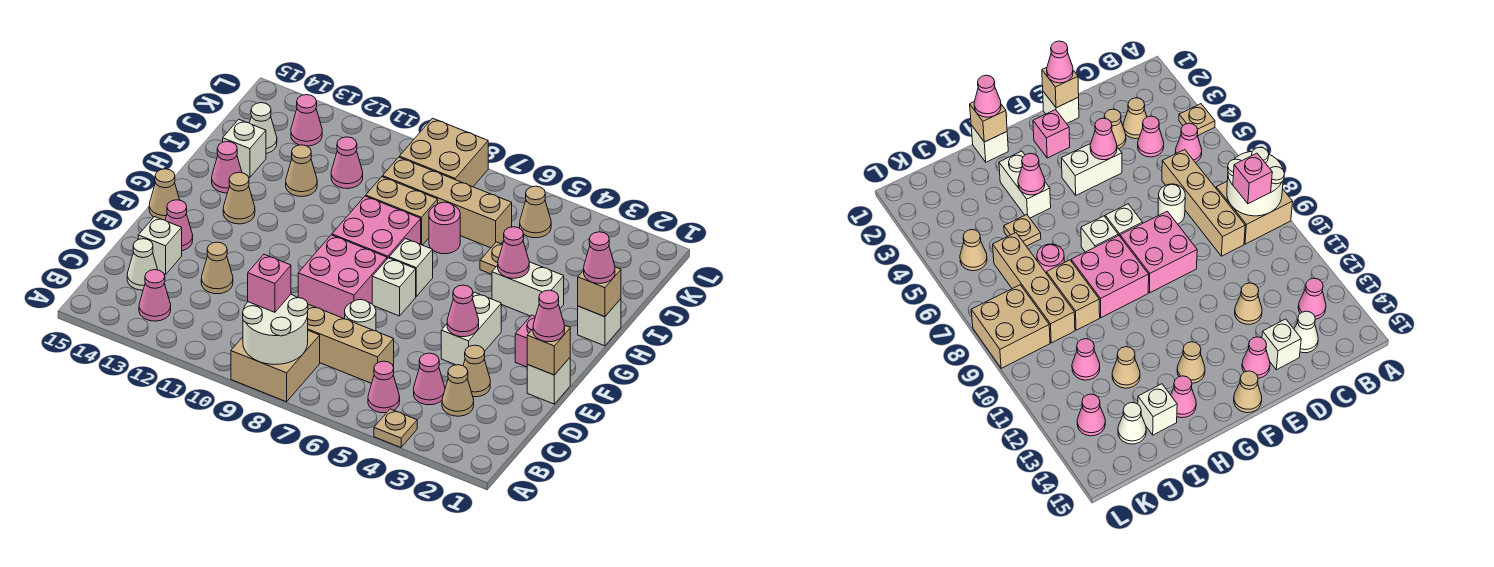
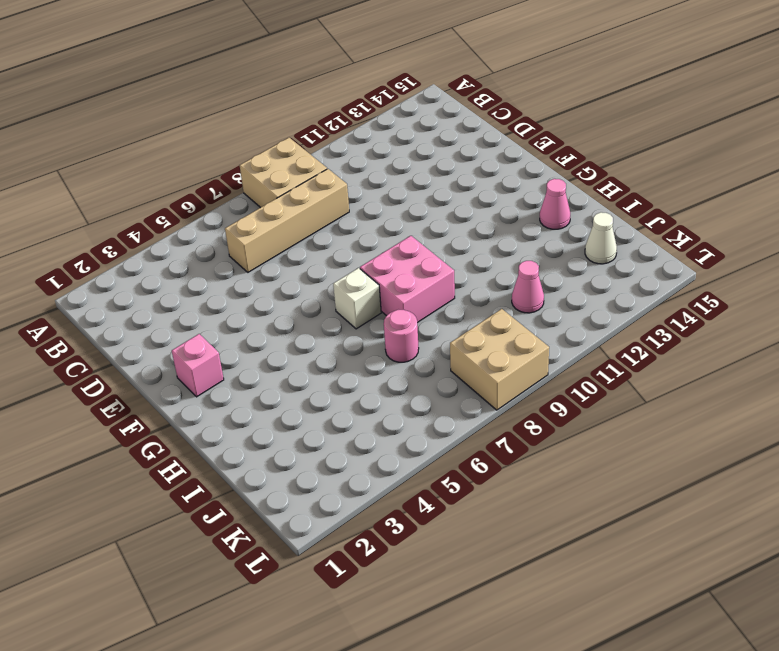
none -> tan 1x1 plate [374,409,417,447]
none -> pink 1x1 cone [368,361,400,413]
none -> pink 1x1 cone [139,270,171,321]
none -> tan 1x1 cone [442,365,474,416]

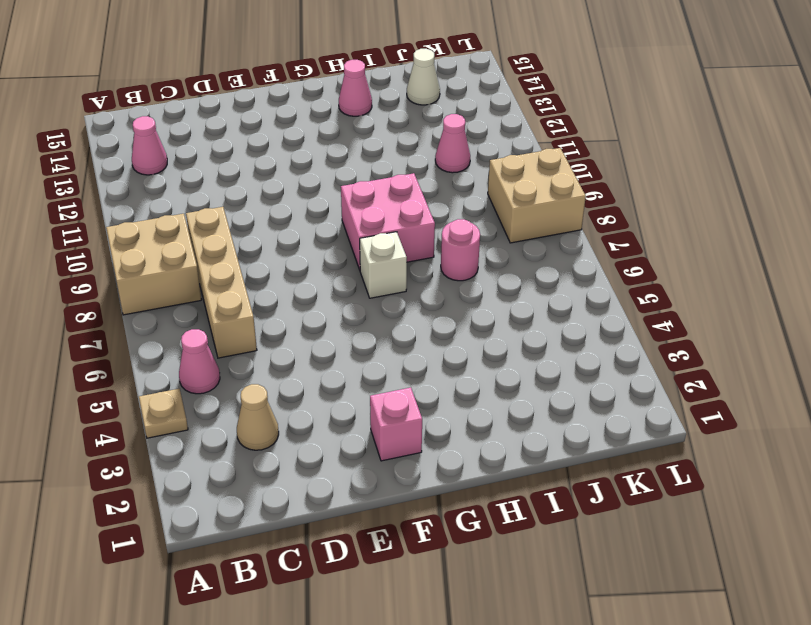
none -> pink 1x1 cone [414,353,445,405]
none -> white 1x1 cone [127,239,158,290]
none -> tan 1x1 cone [463,345,490,397]
none -> white 1x1 round brick [345,299,376,331]

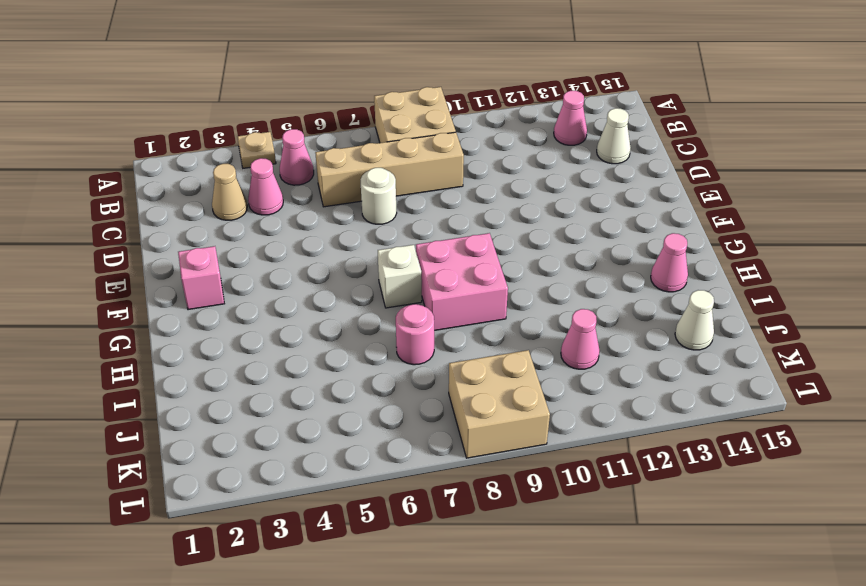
none -> tan 1x1 cone [463,345,490,397]
none -> tan 1x1 cone [201,242,233,294]
none -> white 1x1 brick [138,217,182,275]
none -> white 1x1 brick [527,358,570,404]

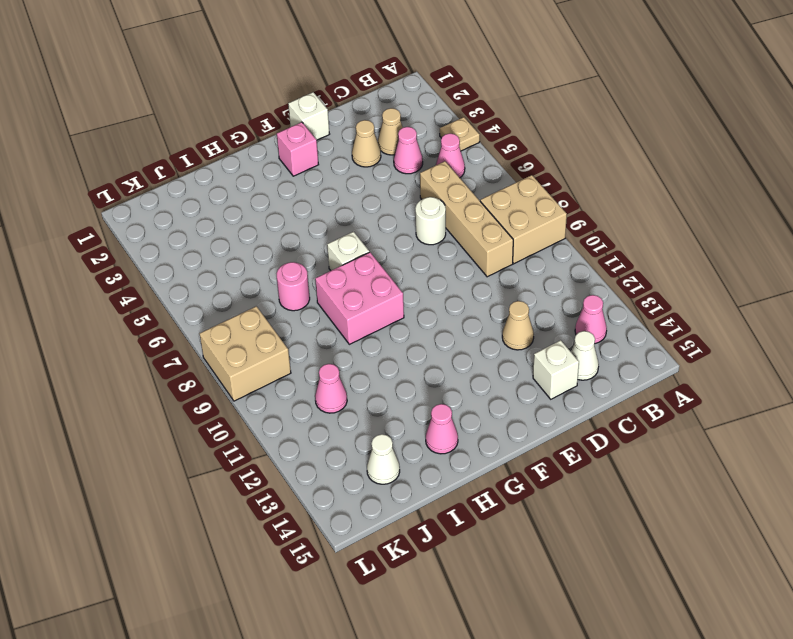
none -> white 1x2 brick [441,292,501,366]
none -> pink 2x2 brick [298,235,387,319]
none -> pink 1x1 cone [165,200,193,251]
none -> white 1x1 brick [372,258,416,316]

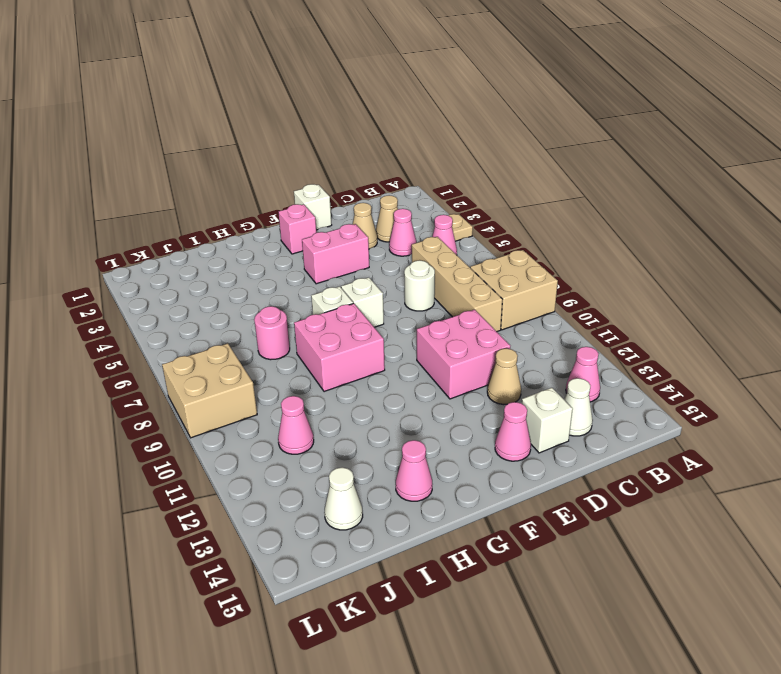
pink 2x2 brick [417,310,510,399] -> pink 2x2 brick moved to [298,235,387,319]
pink 1x2 brick [302,224,369,284] -> white 1x2 brick [441,292,501,366]
none -> tan 1x1 cone [149,169,180,220]
none -> tan 1x1 cone [223,172,255,224]
none -> white 1x1 brick [578,299,621,346]
none -> white 1x2 brick [492,262,564,317]

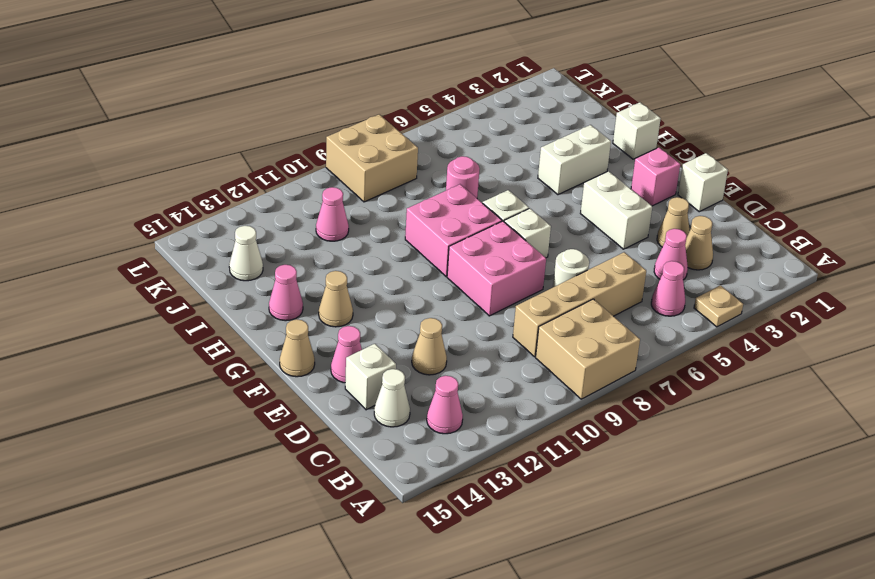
none -> tan 1x1 plate [480,242,502,274]
none -> tan 1x2 brick [366,177,438,245]
none -> tan 1x1 cone [286,145,317,197]
none -> white 1x1 brick [223,120,266,177]

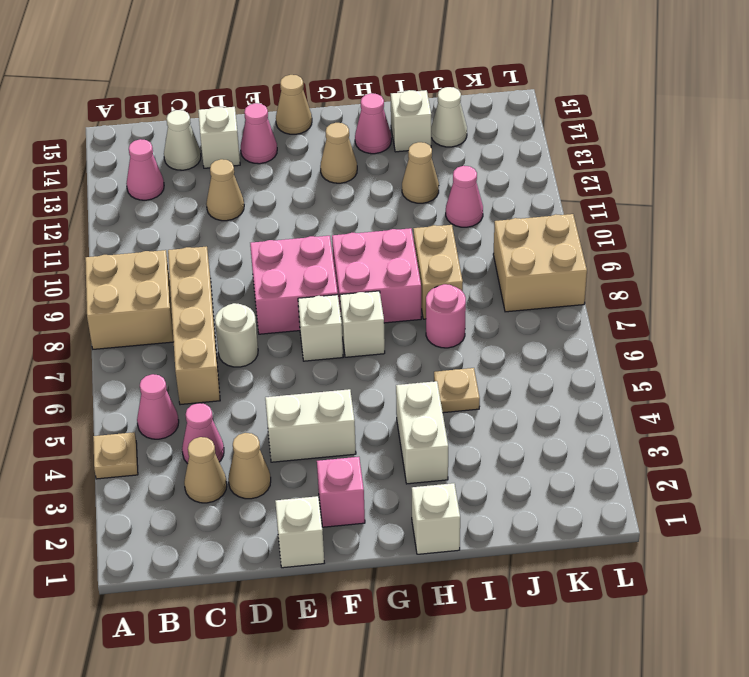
none -> tan 1x4 brick [383,157,512,248]
none -> tan 1x1 cone [520,186,551,238]
none -> pink 1x1 cone [291,95,322,146]
none -> white 2x2 round brick [243,295,308,365]

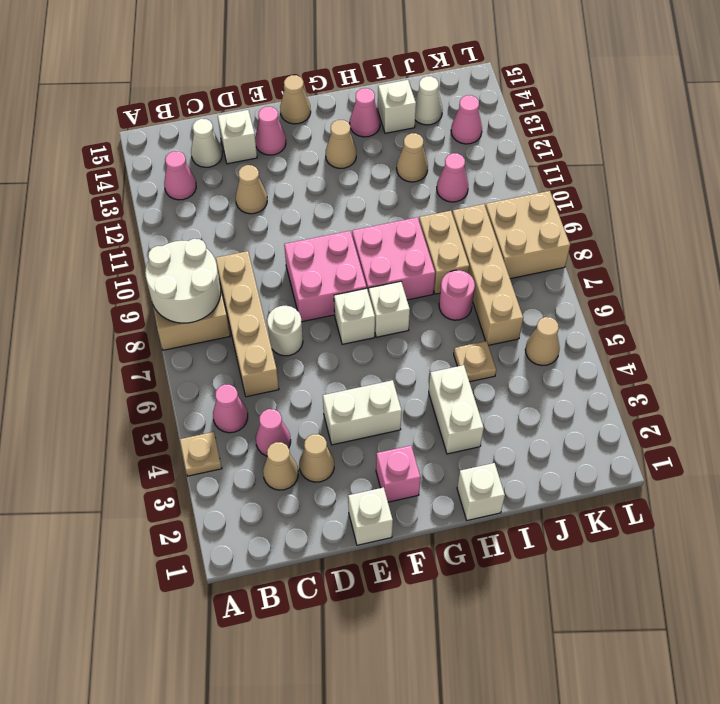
none -> tan 1x1 brick [527,326,570,375]
none -> pink 1x1 cone [447,285,479,337]
none -> tan 1x1 brick [578,267,621,317]
none -> pink 1x1 cone [498,227,529,278]

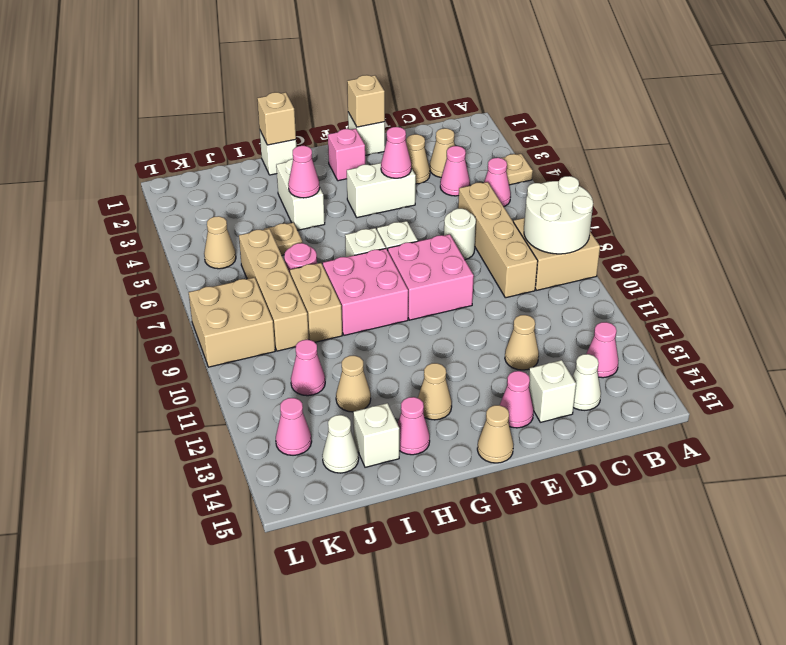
none -> pink 1x1 brick [248,254,291,312]
none -> pink 1x1 cone [533,290,565,342]
none -> pink 1x1 cone [584,232,615,283]

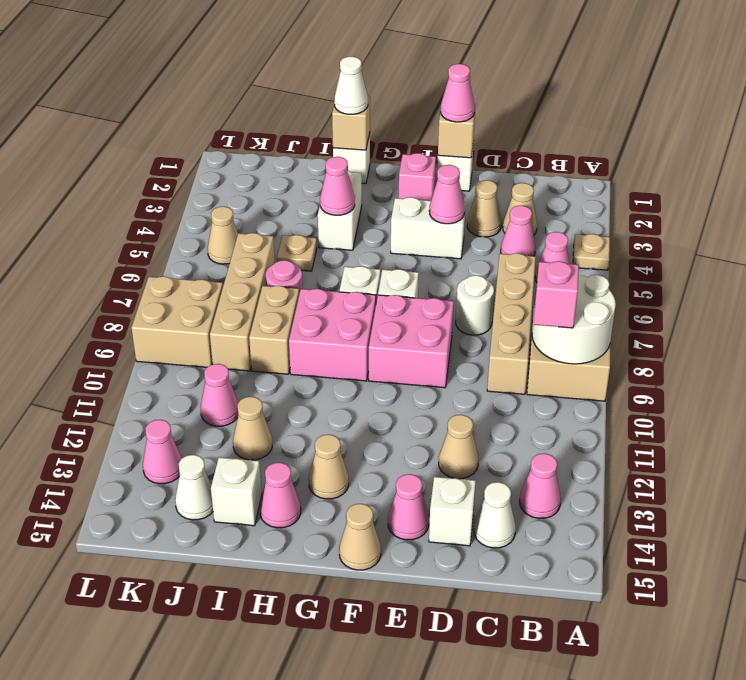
white 1x1 cone [334,57,368,114] -> pink 1x1 cone [584,232,615,283]

